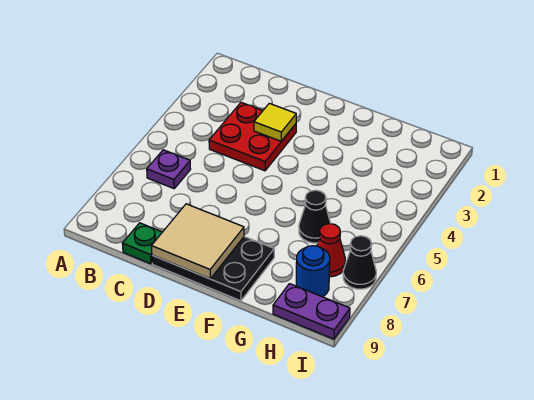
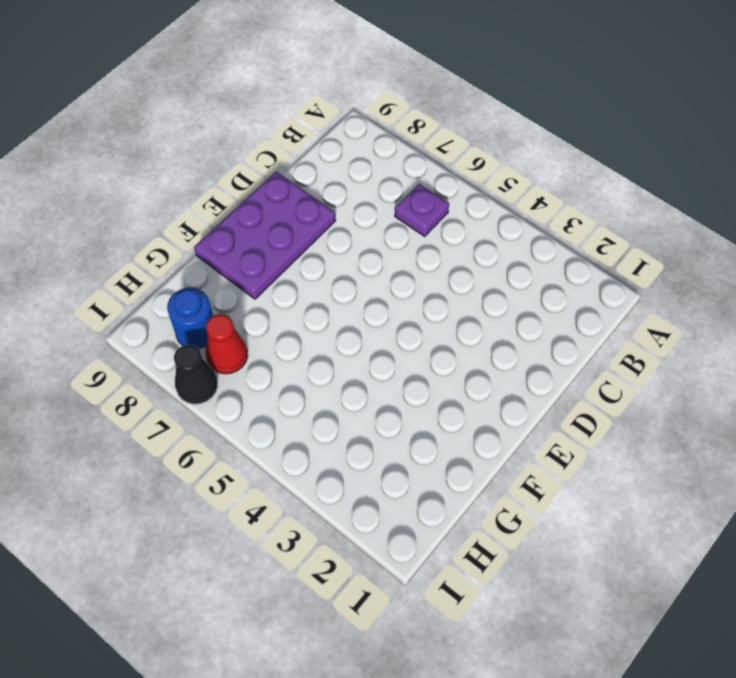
purple 2x3 plate [194,172,336,299] -> black 2x3 plate [152,237,274,301]
none -> red 2x2 plate [209,102,296,171]
none -> green 1x1 plate [122,223,162,264]

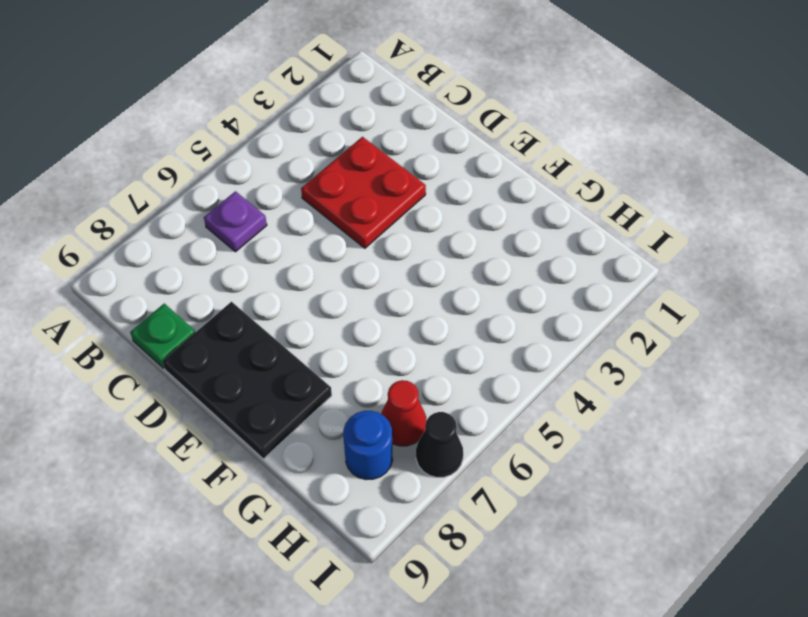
none -> black 1x1 cone [299,190,331,243]
none -> purple 1x2 plate [273,284,350,339]

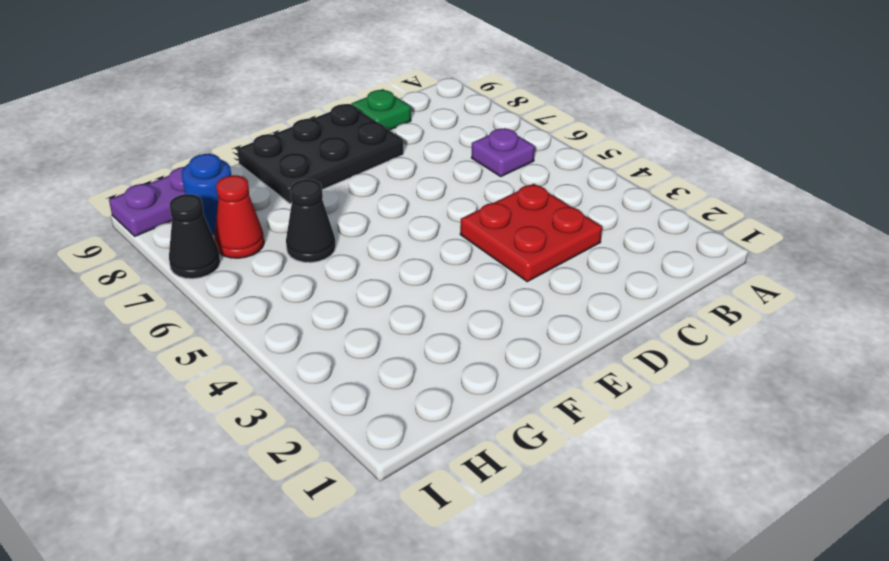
none -> yellow 1x1 tile [254,103,296,141]
none -> tan 2x2 tile [151,204,244,279]

